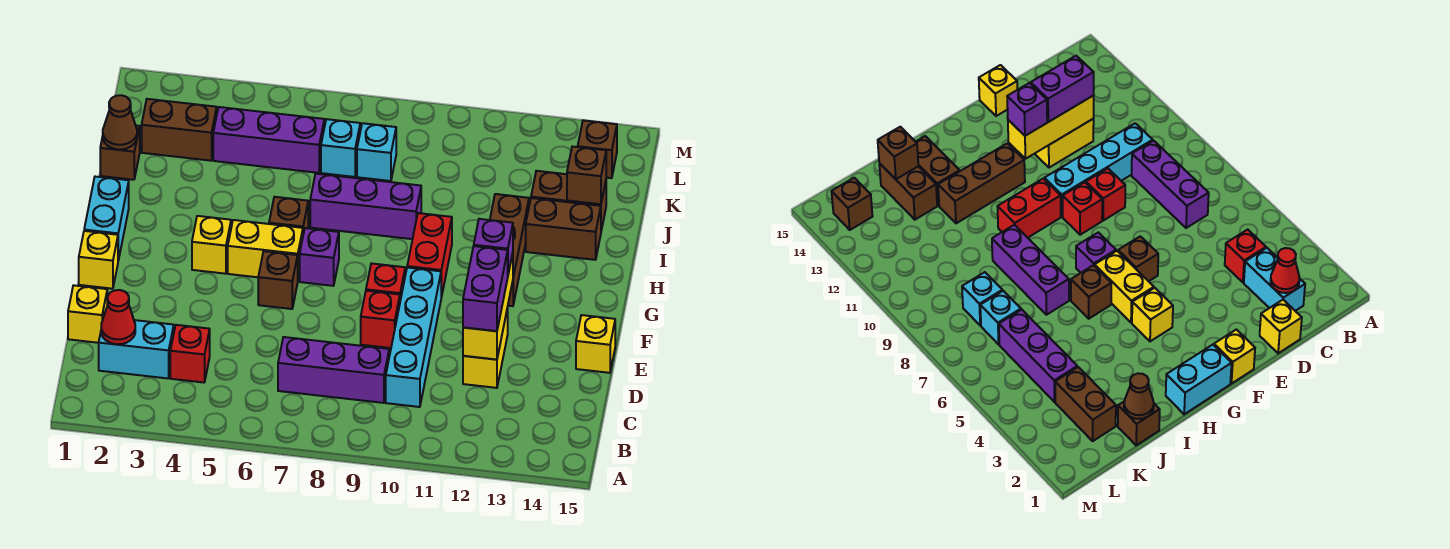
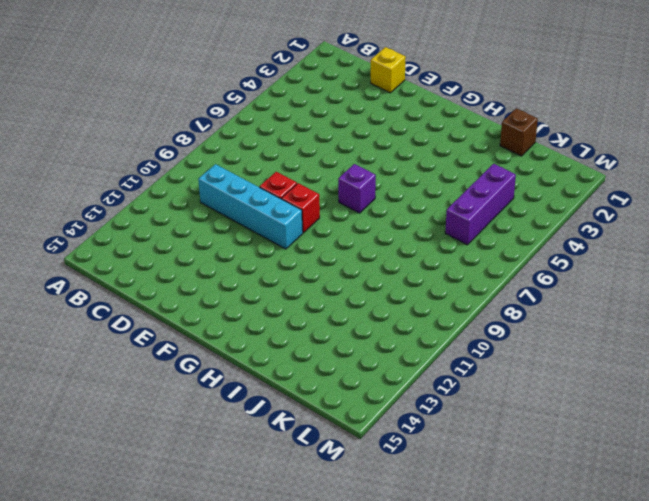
none -> cyan 1x2 brick [99,320,174,378]
none -> red 1x1 brick [170,325,210,383]
none -> purple 1x3 brick [278,337,389,403]
none -> yellow 1x2 brick [463,308,508,388]

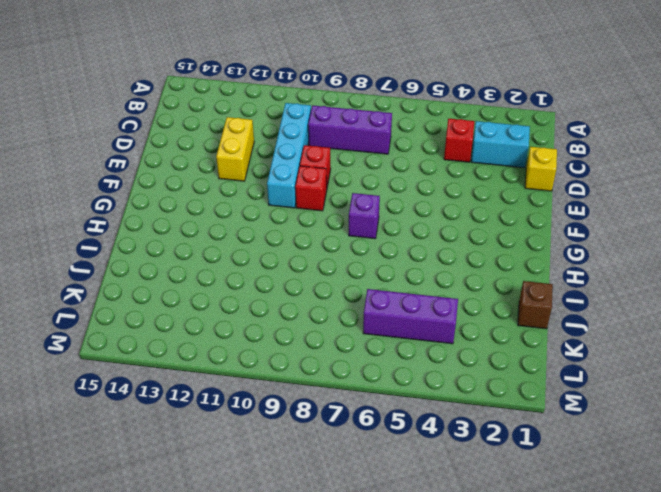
none -> yellow 1x1 brick [576,315,615,373]
none -> yellow 1x1 brick [79,231,118,289]
none -> brown 1x1 brick [258,251,298,309]
none -> cyan 1x2 brick [84,177,129,260]

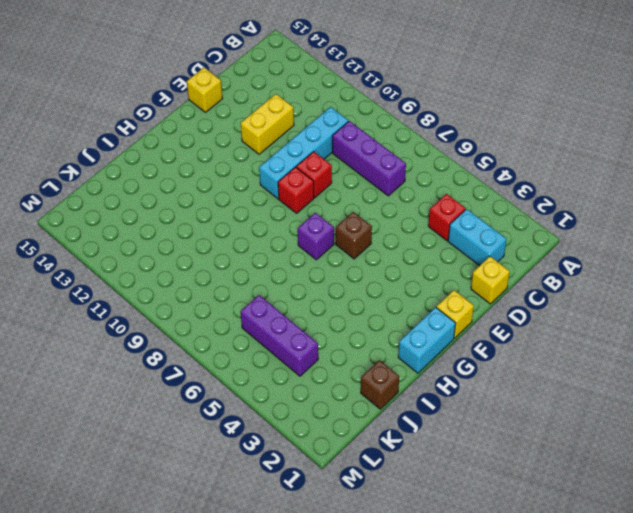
none -> yellow 1x1 brick [192,216,231,274]
none -> yellow 1x2 brick [228,220,303,279]
none -> red 1x2 brick [407,213,452,297]
none -> brown 1x3 brick [490,194,529,306]

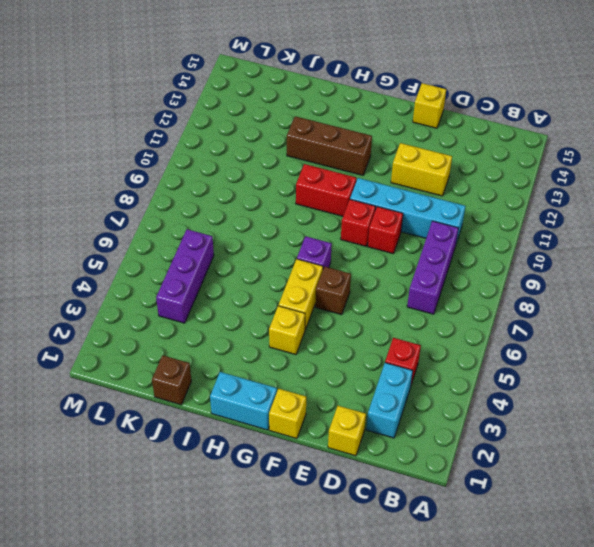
none -> brown 1x1 brick [269,197,308,234]
none -> purple 1x3 brick [310,174,421,239]
none -> brown 1x2 brick [526,198,601,260]
none -> brown 1x2 brick [531,171,606,231]

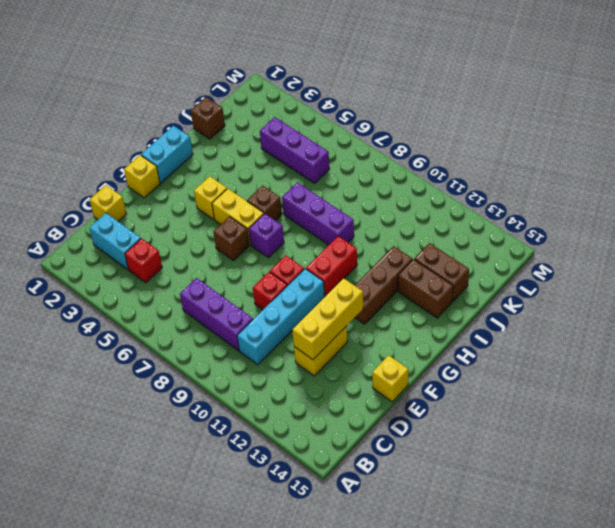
none -> brown 1x2 brick [142,99,217,161]
none -> cyan 1x1 brick [321,119,360,177]
none -> cyan 1x1 brick [357,123,396,181]
none -> brown 1x1 brick [578,120,617,178]

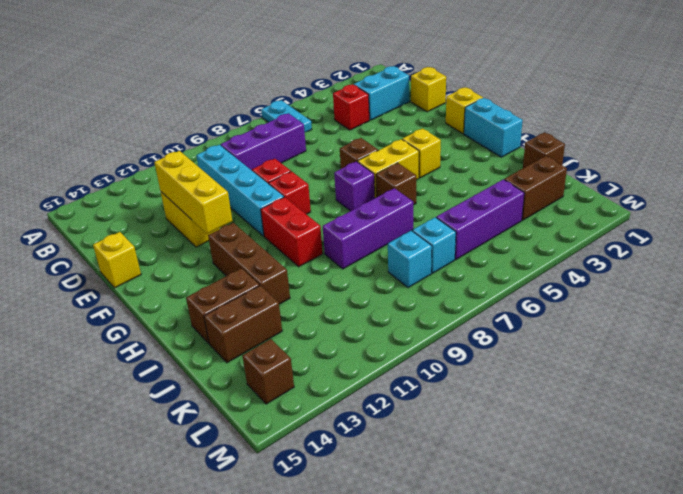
cyan 1x2 plate [261,100,312,132] -> none
none -> red 1x1 cone [101,290,135,344]
none -> brown 1x1 cone [103,95,137,150]
none -> brown 1x1 brick [567,146,606,204]
none -> purple 1x2 brick [463,246,508,331]

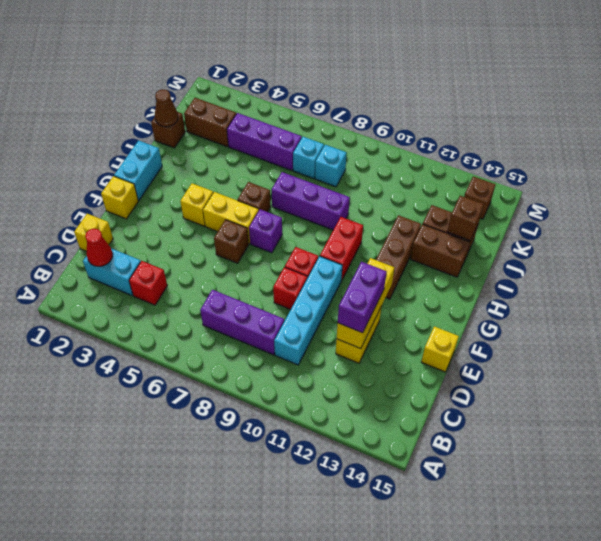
none -> purple 1x1 brick [474,219,513,274]

